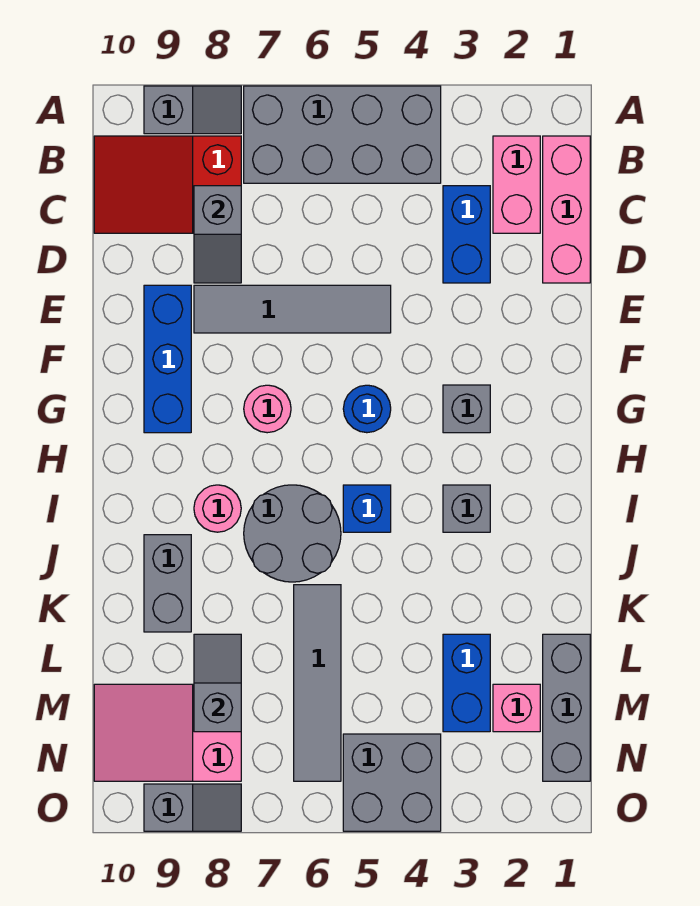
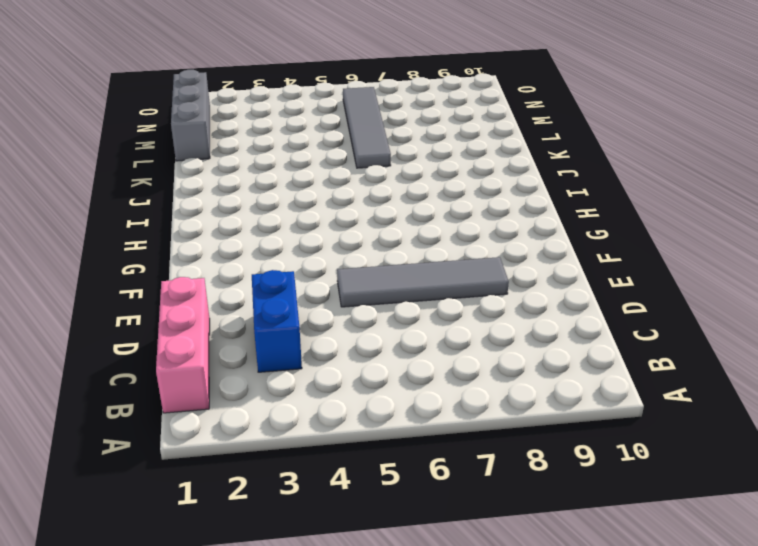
none -> grey 2x4 brick [244,86,441,183]
none -> grey 1x2 slope [144,86,241,134]
none -> pink 1x2 brick [493,136,540,233]

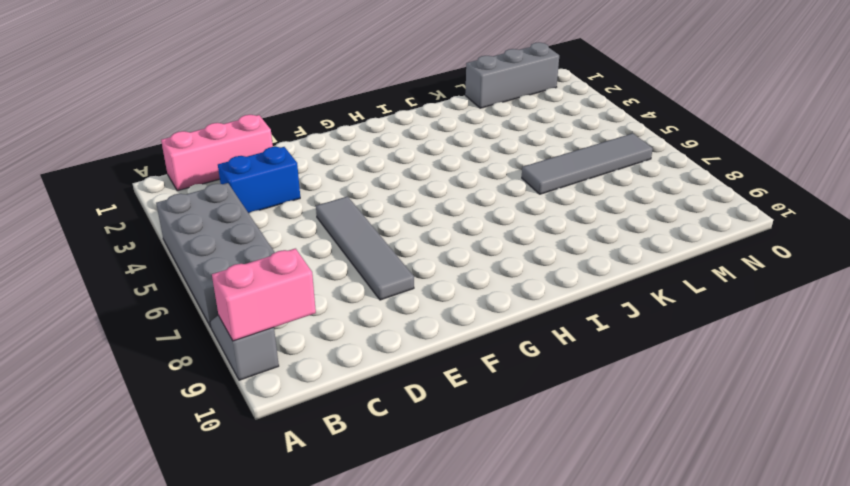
pink 1x2 brick [212,249,316,341] -> pink 1x2 brick moved to [493,136,540,233]
none -> red 2x3 slope [94,136,241,233]
none -> blue 1x3 brick [144,285,191,433]
none -> grey 1x1 brick [443,385,490,433]

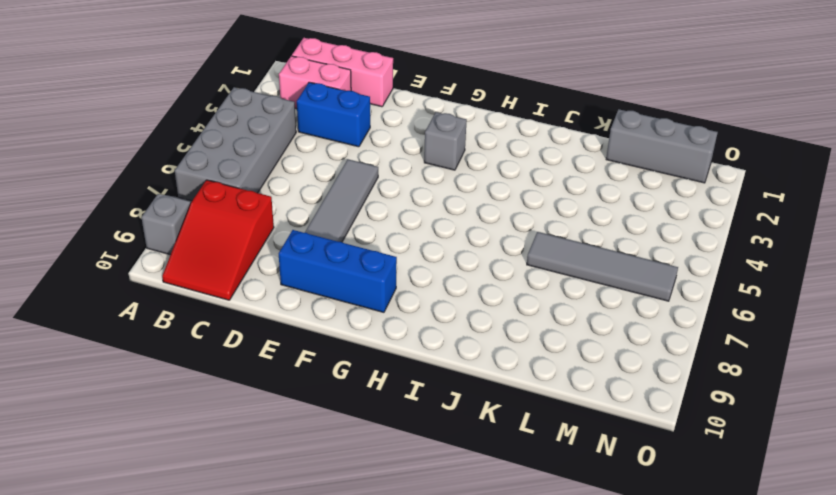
none -> blue 1x1 round brick [343,385,391,433]
none -> pink 1x1 round brick [244,385,291,433]
none -> grey 1x1 brick [443,485,490,532]

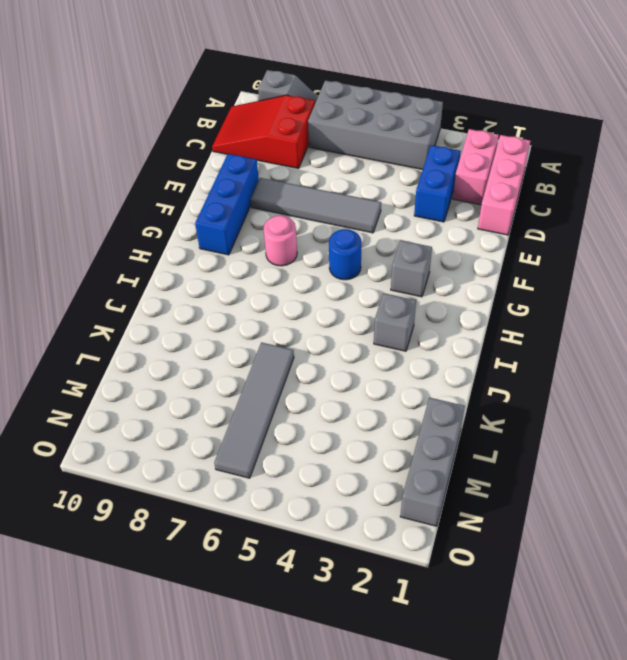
none -> blue 1x1 brick [343,485,391,532]
none -> grey 2x2 round brick [244,485,341,582]
none -> pink 1x1 round brick [194,485,241,532]

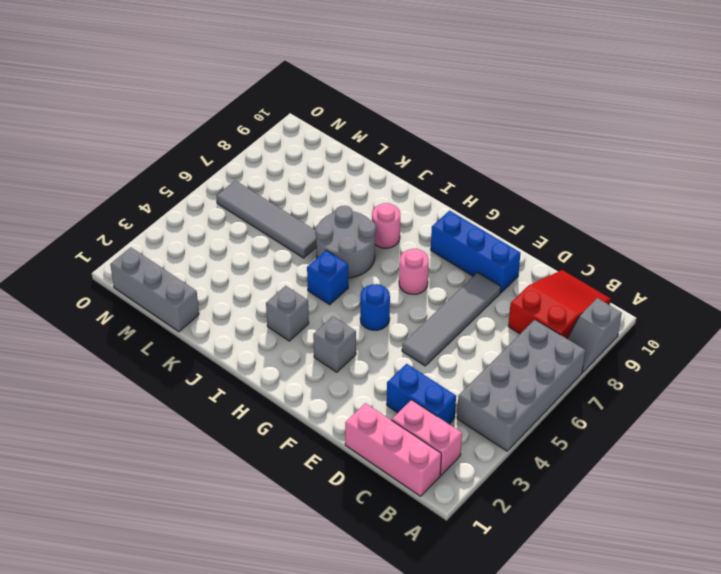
none -> grey 1x2 brick [144,535,191,632]
none -> blue 1x2 brick [443,634,490,732]
none -> pink 1x1 brick [493,684,540,732]

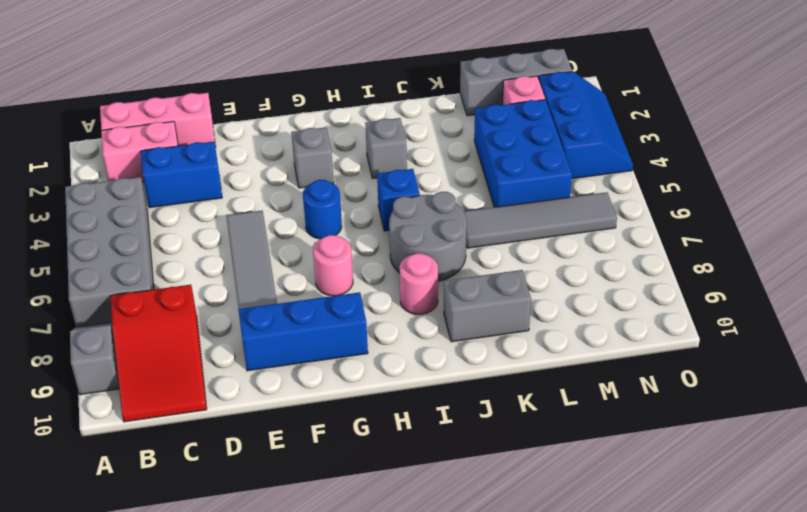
blue 2x3 brick [474,100,572,207] -> blue 1x2 brick [443,634,490,732]
blue 2x3 slope [539,72,633,179] -> grey 2x2 brick [343,734,441,831]
none -> pink 2x3 slope [94,684,241,781]
none -> grey 1x2 slope [144,784,241,831]
none -> grey 1x2 slope [194,186,241,283]

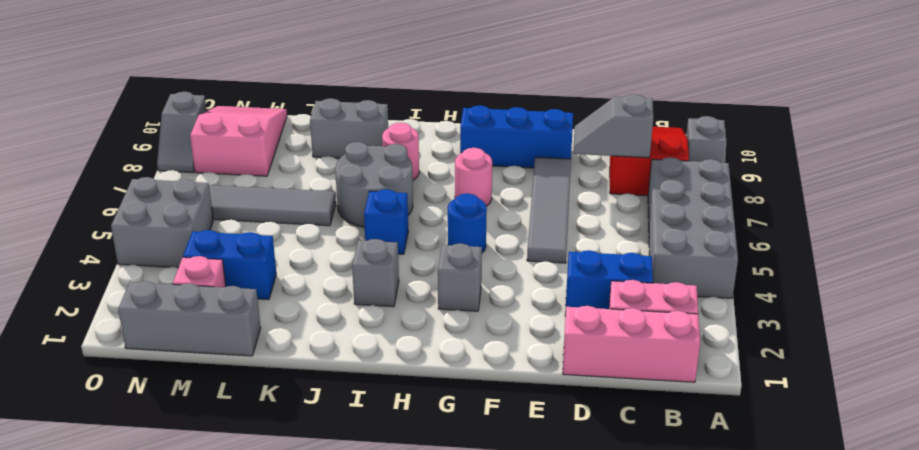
none -> grey 1x2 slope [194,634,241,732]

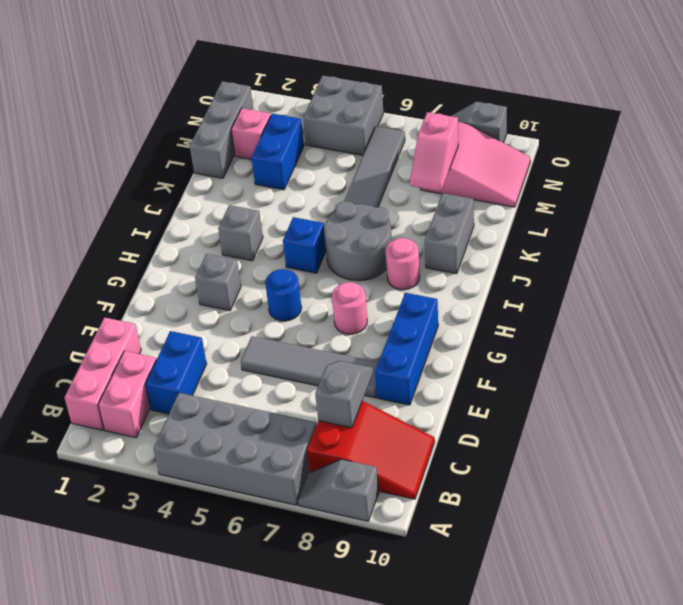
pink 1x2 slope [410,112,458,191] -> grey 1x2 slope [194,634,241,732]

